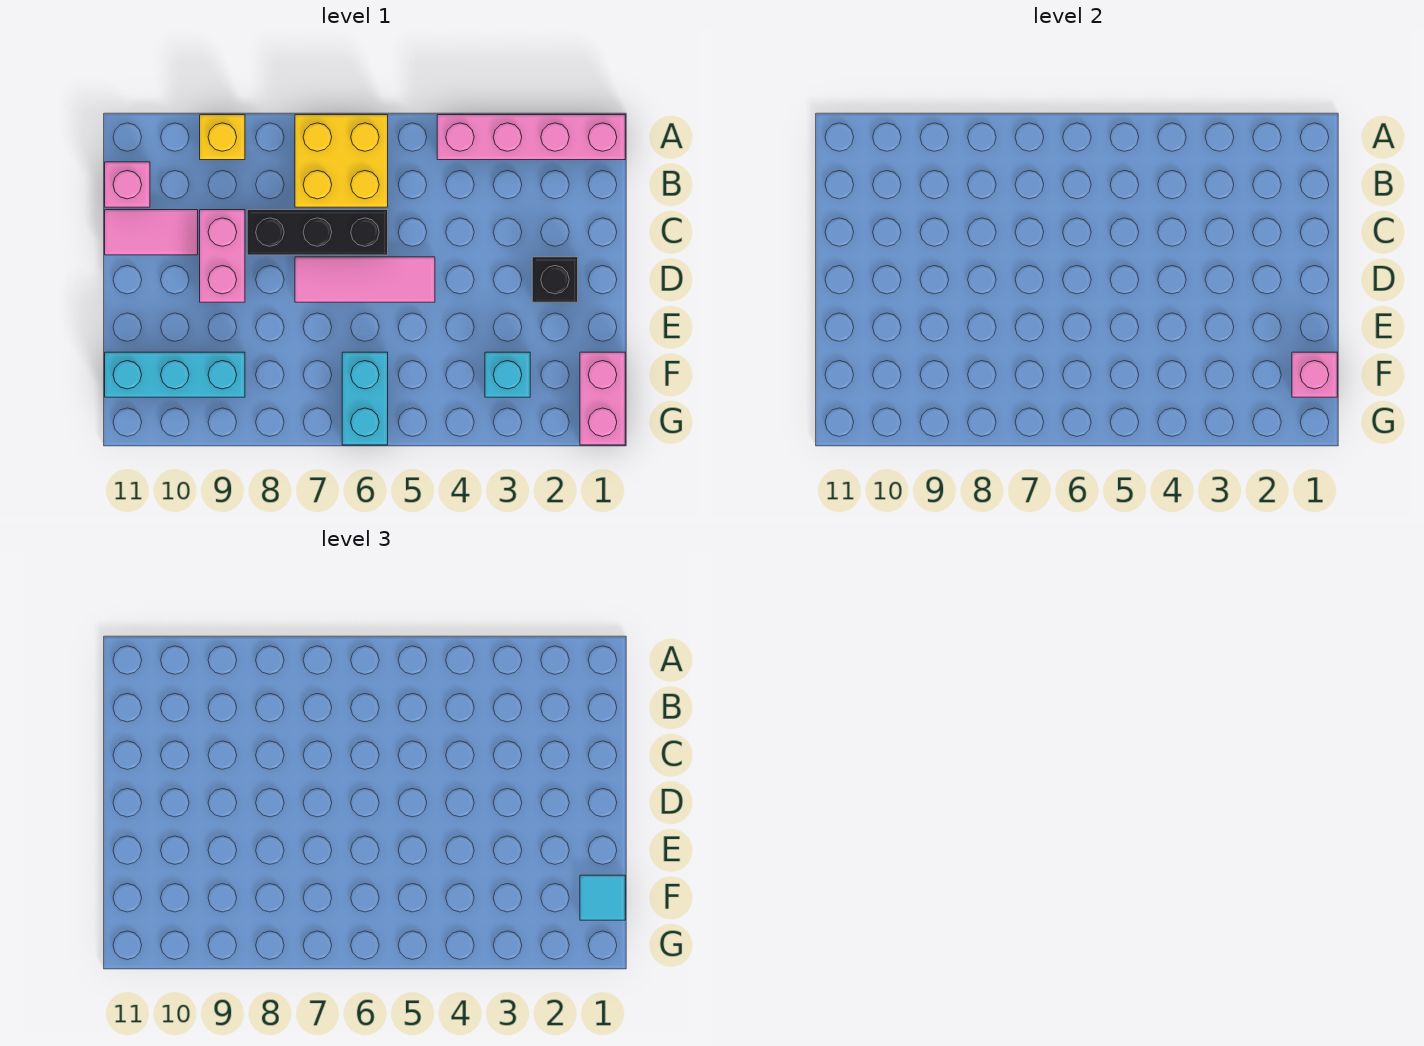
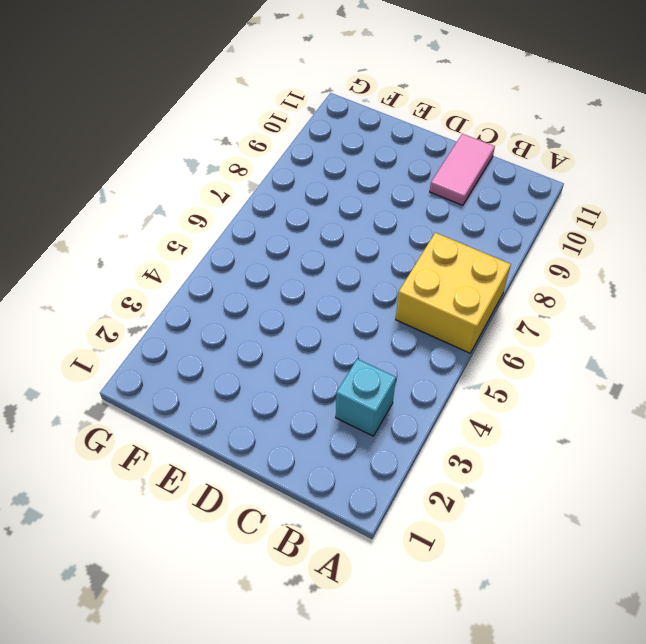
cyan 1x1 brick [336,359,396,436] -> cyan 1x1 brick moved to [485,352,530,397]
none -> pink 1x4 brick [437,115,625,160]
none -> yellow 1x1 brick [200,115,245,160]
none -> pink 1x1 brick [105,162,150,207]

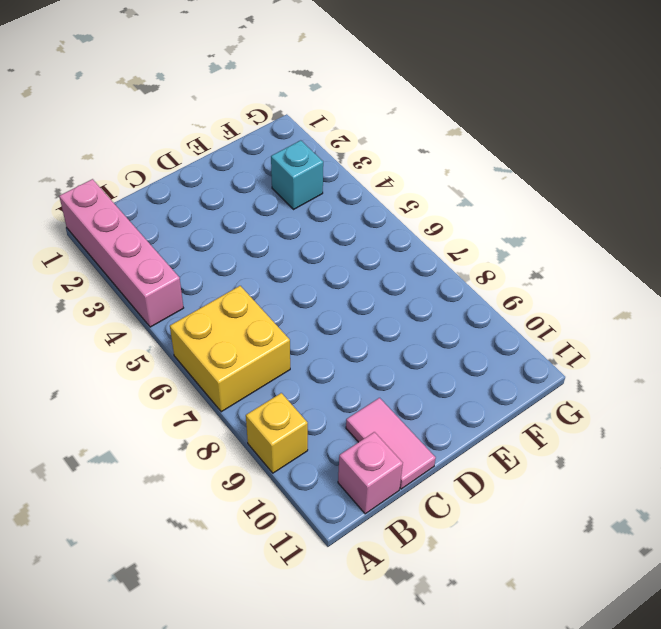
none -> black 1x3 brick [247,210,388,255]
none -> pink 1x2 brick [200,210,245,302]
none -> black 1x1 brick [532,257,578,302]

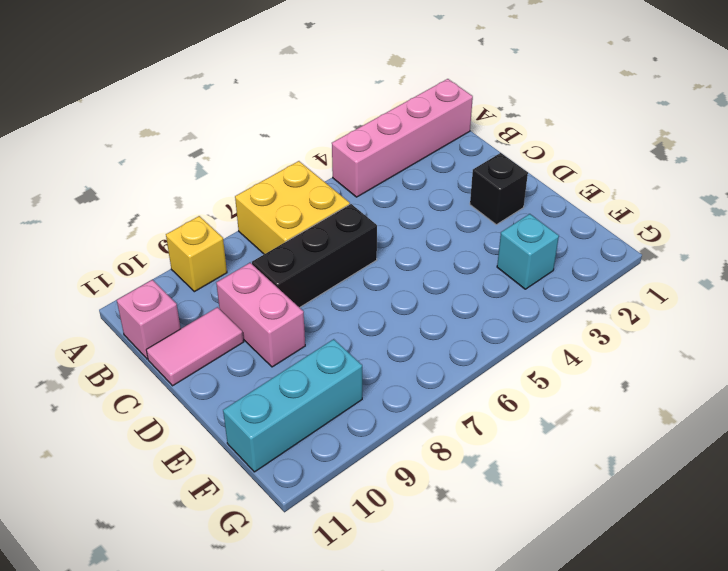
none -> pink 1x3 tile [295,257,435,302]
none -> pink 1x2 brick [580,352,625,445]
none -> cyan 1x2 brick [342,352,388,445]

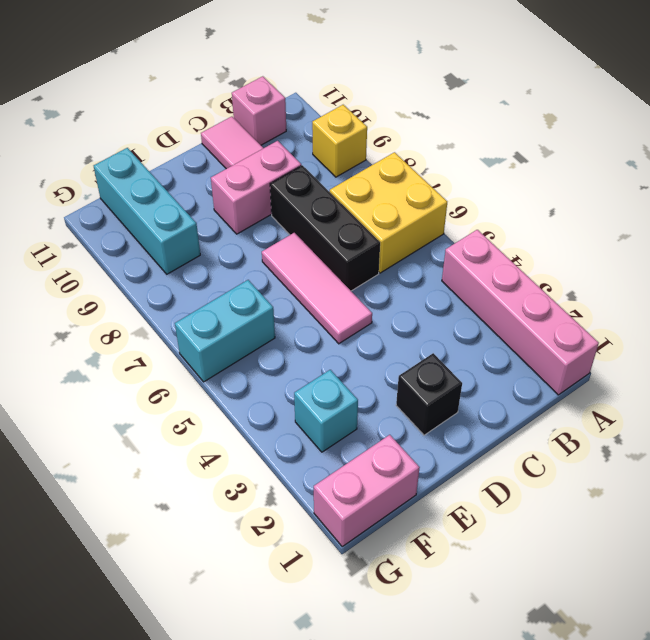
none -> pink 1x1 brick [1292,352,1337,397]
none -> cyan 1x1 tile [580,875,625,920]

